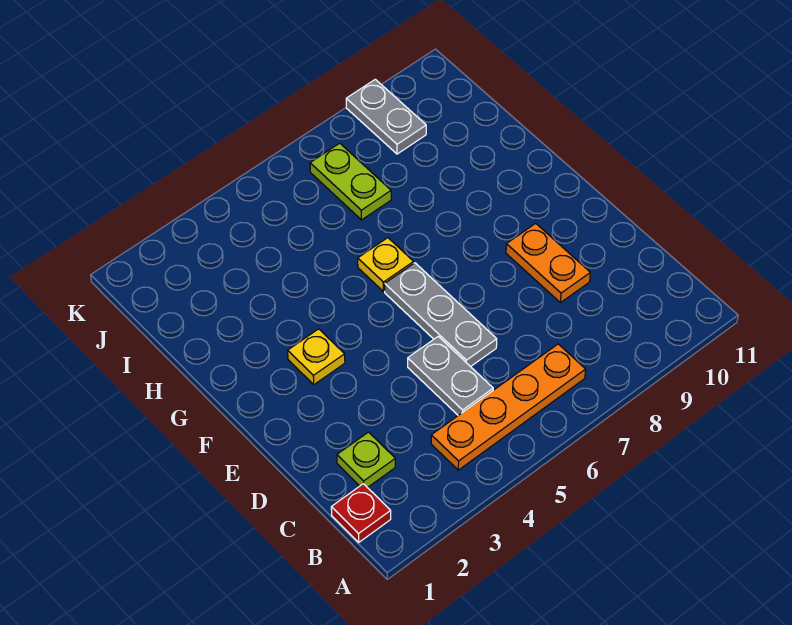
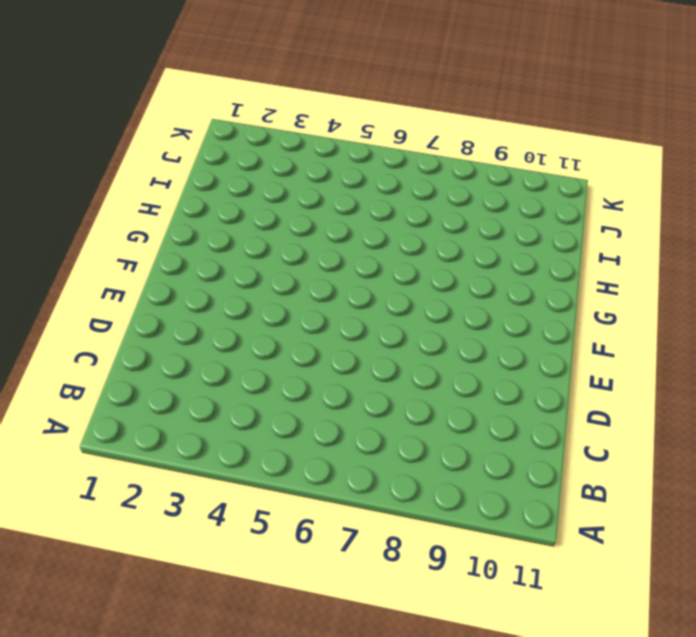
none -> red 1x1 plate [331,484,391,542]
none -> orange 1x4 plate [431,344,586,470]

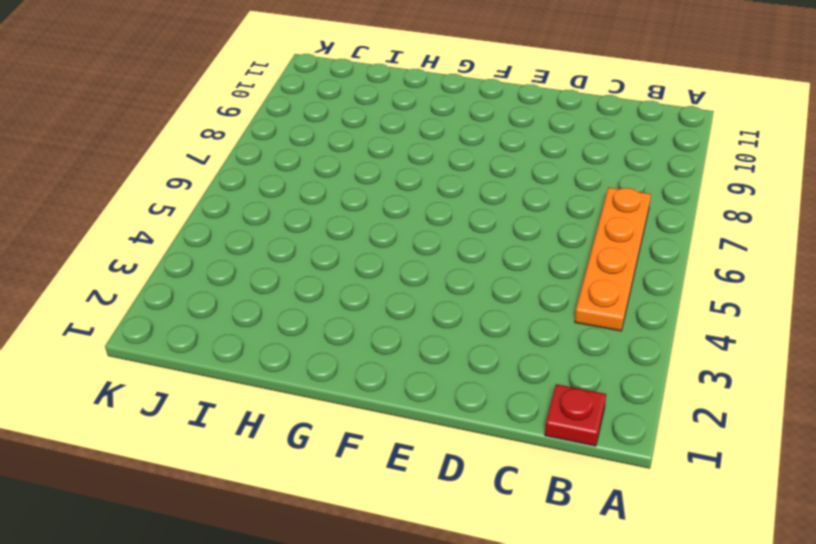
none -> lime 1x1 plate [337,432,395,488]
none -> grey 1x2 plate [408,337,493,415]

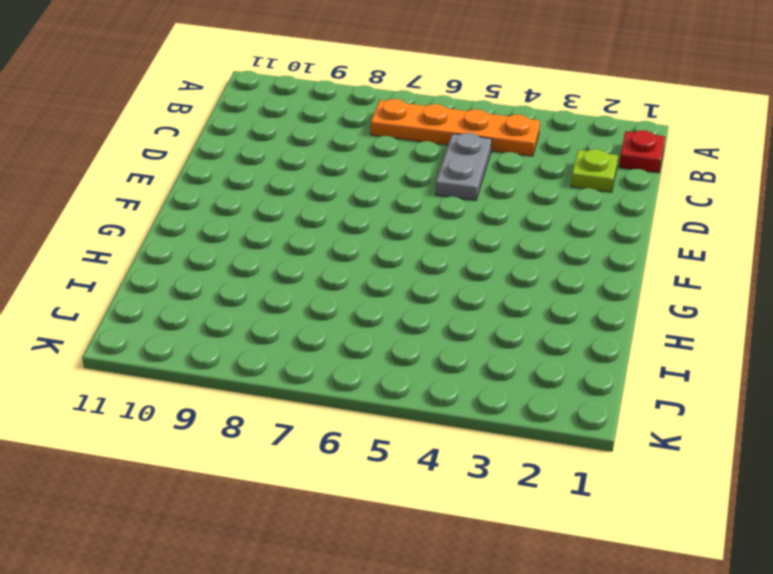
none -> grey 1x3 plate [385,263,497,367]
none -> orange 1x2 plate [506,223,590,303]

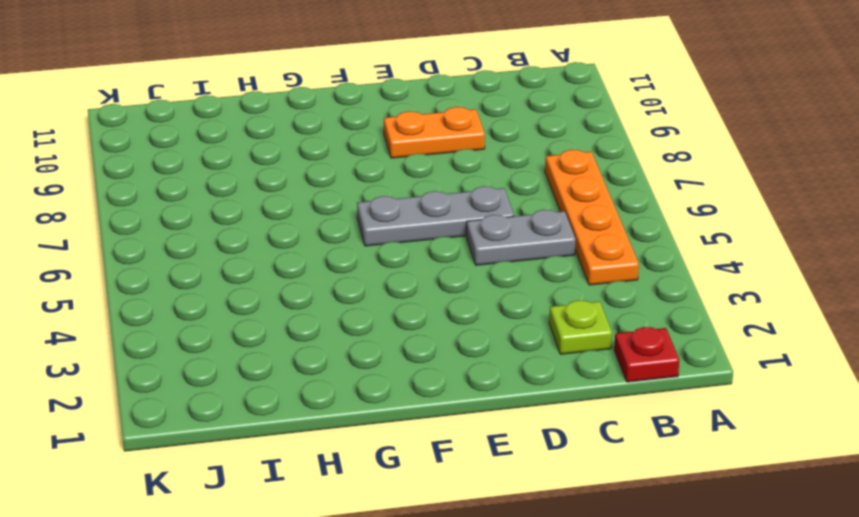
none -> yellow 1x1 plate [288,329,345,385]
none -> yellow 1x1 plate [358,238,414,292]

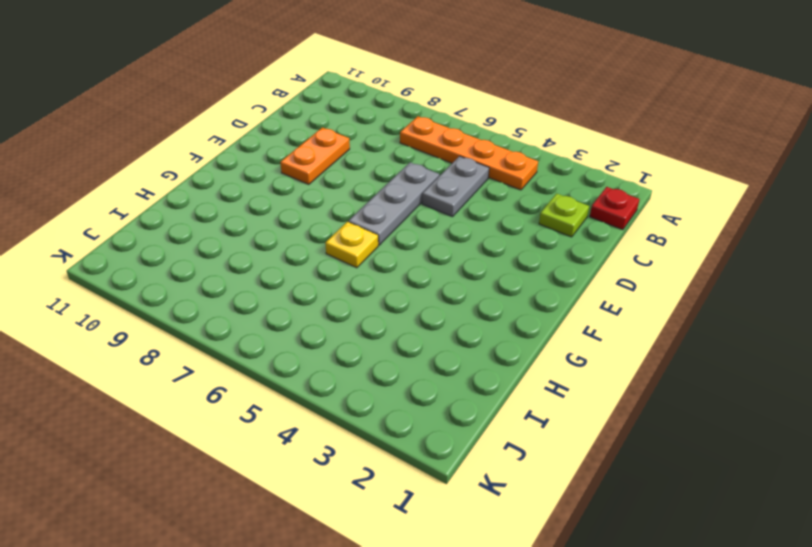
none -> yellow 1x1 plate [288,329,345,385]
none -> lime 1x2 plate [310,143,391,220]

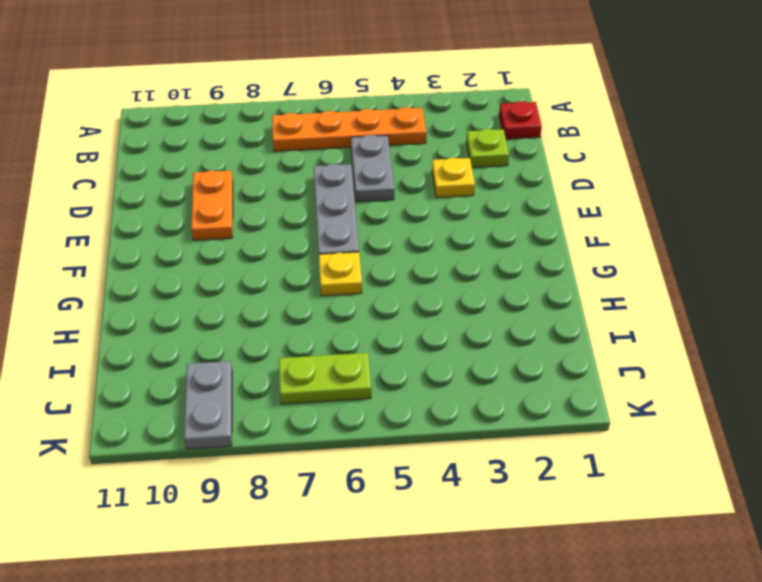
yellow 1x1 plate [432,158,475,197] -> yellow 1x1 plate moved to [288,329,345,385]
lime 1x2 plate [279,353,371,404] -> lime 1x2 plate turned to [310,143,391,220]

